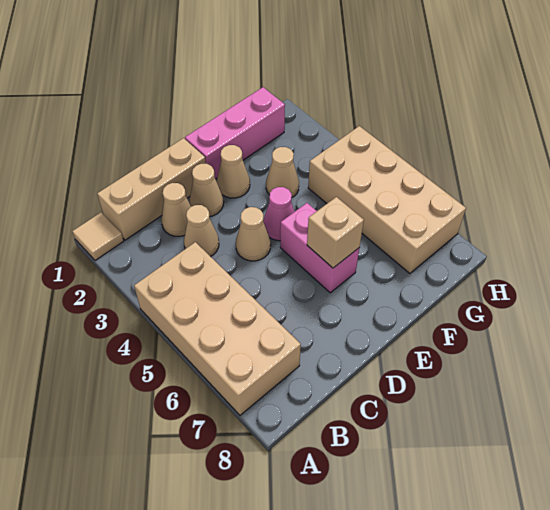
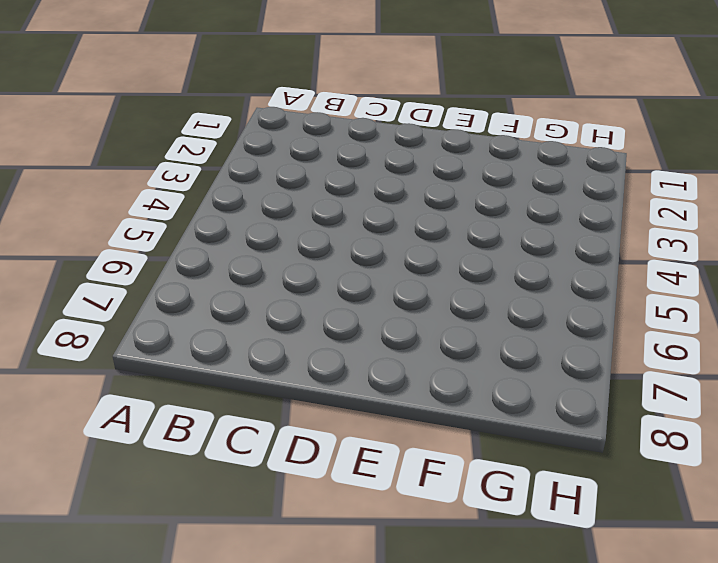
none -> tan 1x1 tile [72,213,124,260]
none -> tan 2x4 brick [134,242,301,415]
none -> tan 1x3 brick [97,138,206,240]

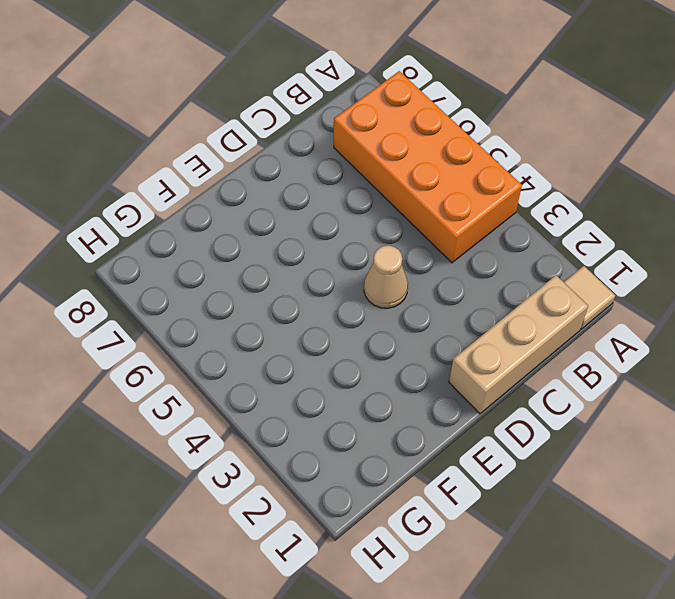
orange 2x4 brick [334,71,522,263] -> tan 2x4 brick [134,242,301,415]
none -> tan 1x1 cone [161,183,191,236]
none -> tan 1x1 cone [184,205,219,256]
none -> tan 1x1 cone [189,164,223,216]

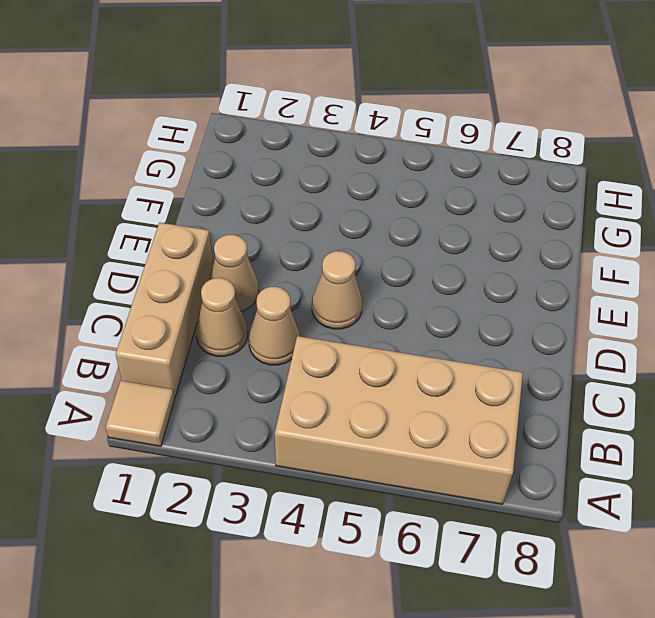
none -> pink 1x3 brick [185,87,285,179]
none -> tan 1x1 cone [217,145,250,198]
none -> pink 1x1 cone [263,187,294,241]

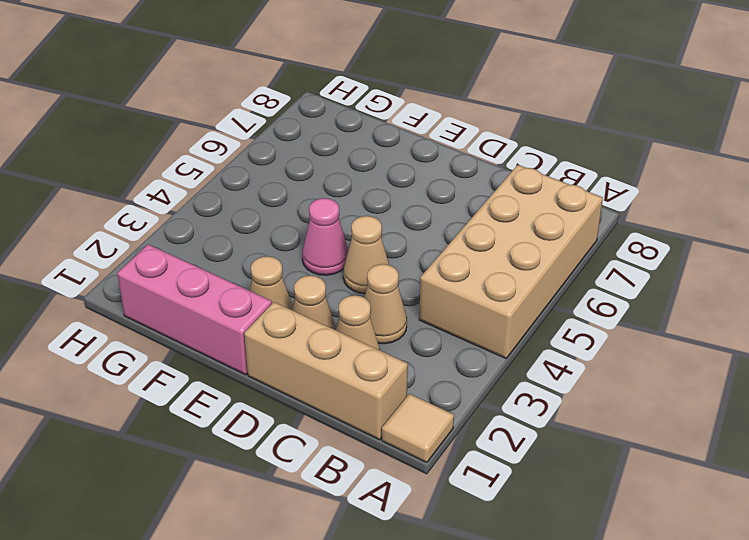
none -> pink 1x2 brick [280,203,359,293]
none -> tan 1x1 cone [266,147,299,197]
none -> tan 2x4 brick [308,126,466,273]

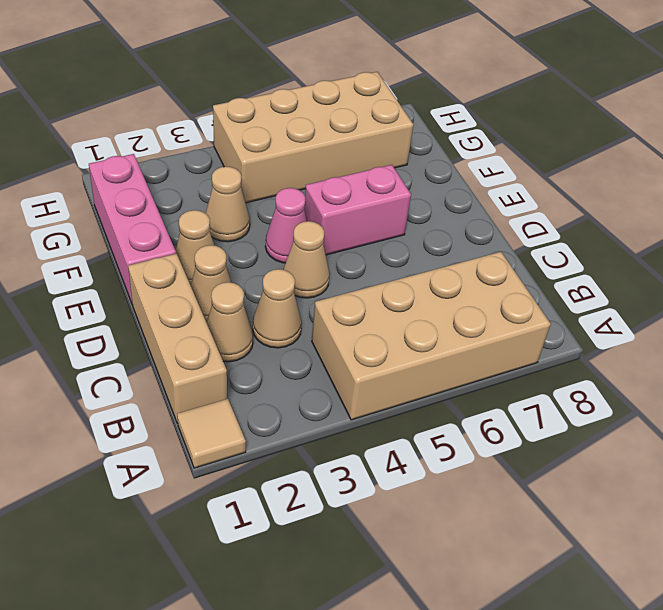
none -> tan 1x1 brick [307,197,364,268]

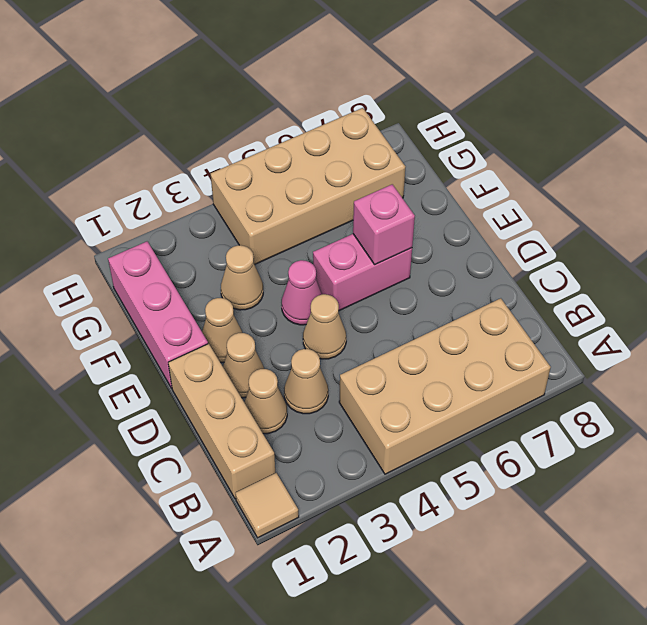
pink 1x1 brick [353,184,415,265] -> tan 1x1 brick [307,197,364,268]

